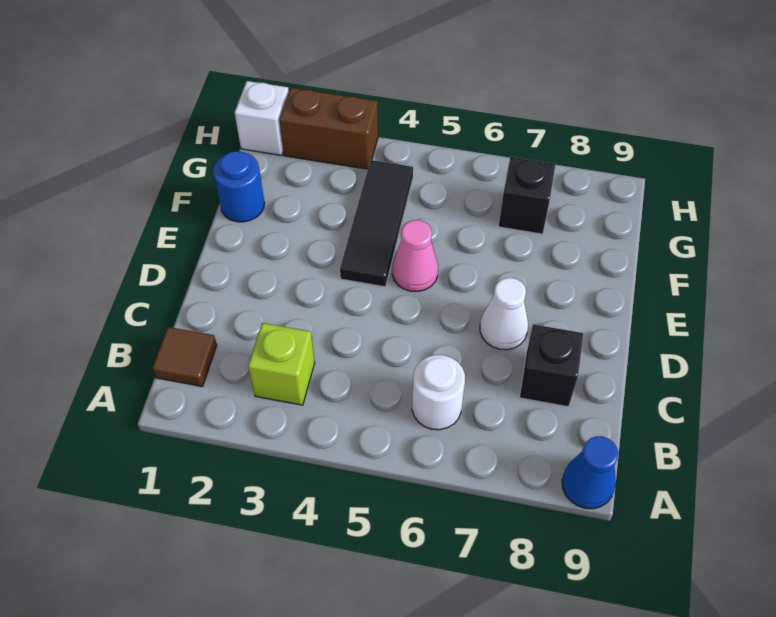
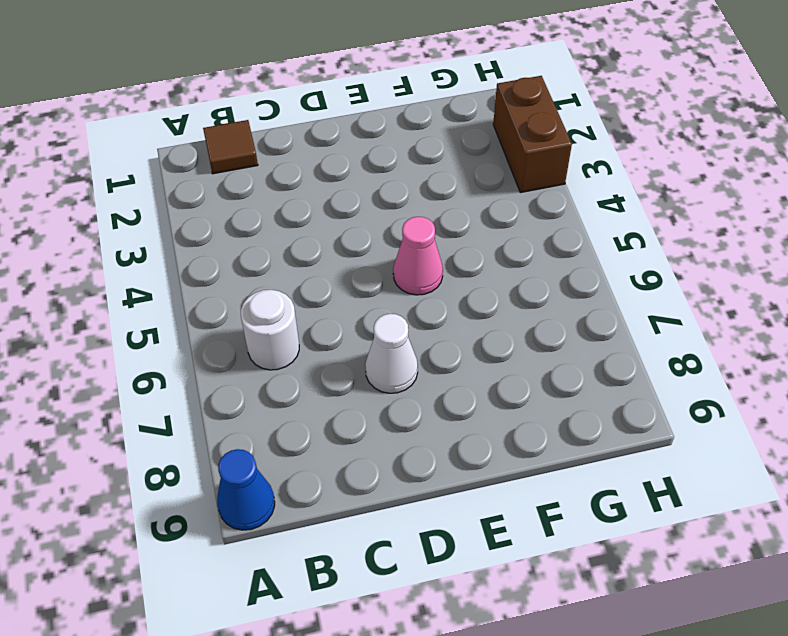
none -> lime 1x1 brick [248,323,315,405]
none -> black 1x1 brick [519,324,583,407]
none -> black 1x3 tile [340,160,413,287]

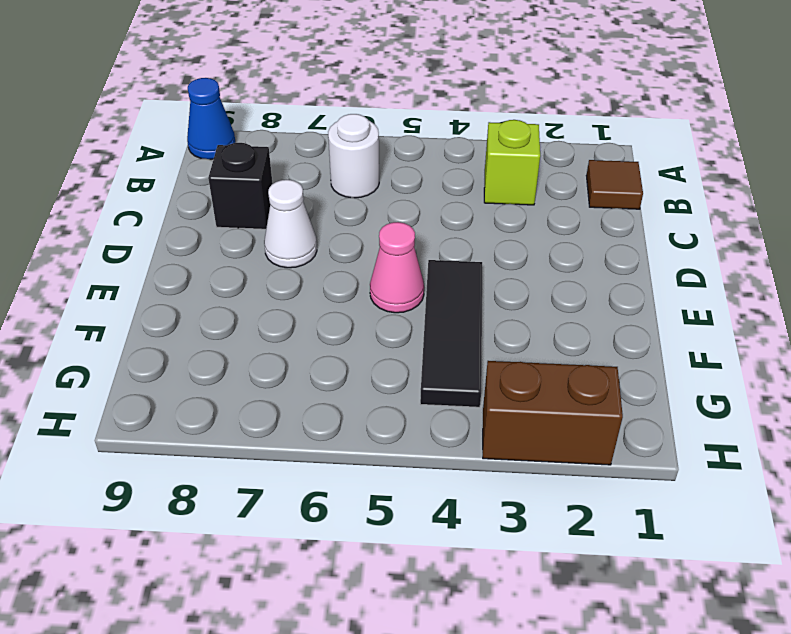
none -> blue 1x1 round brick [213,151,265,222]
none -> black 1x1 brick [499,157,556,234]
none -> white 1x1 brick [235,81,289,155]

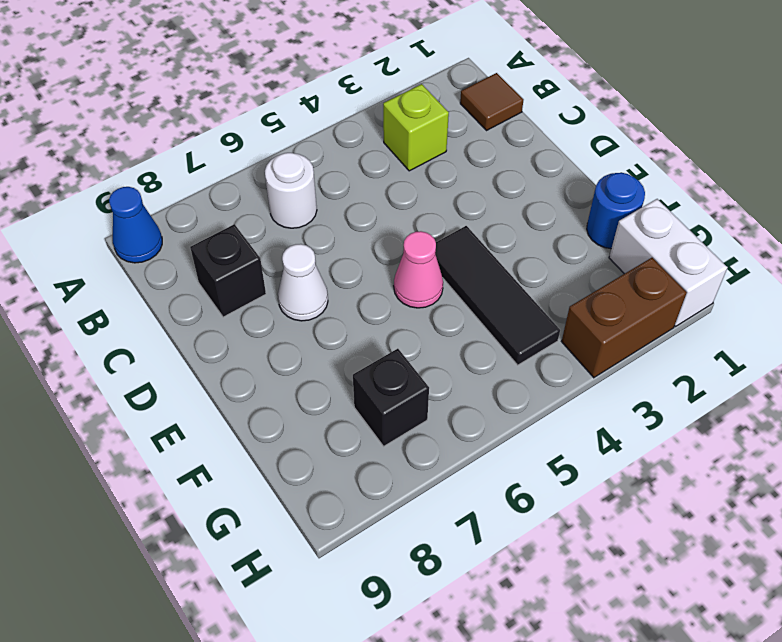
white 1x2 brick [609,199,728,327] -> white 1x1 brick [235,81,289,155]

